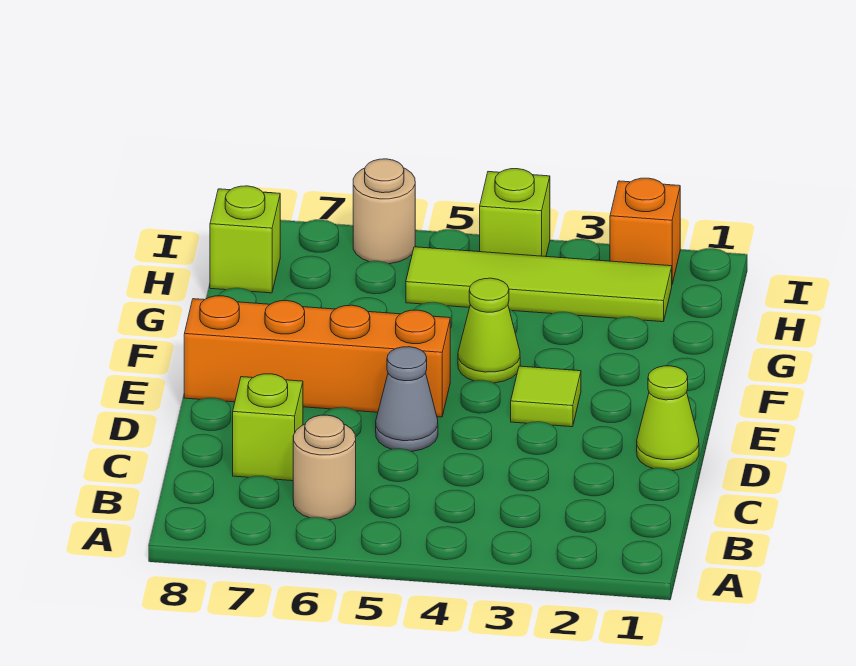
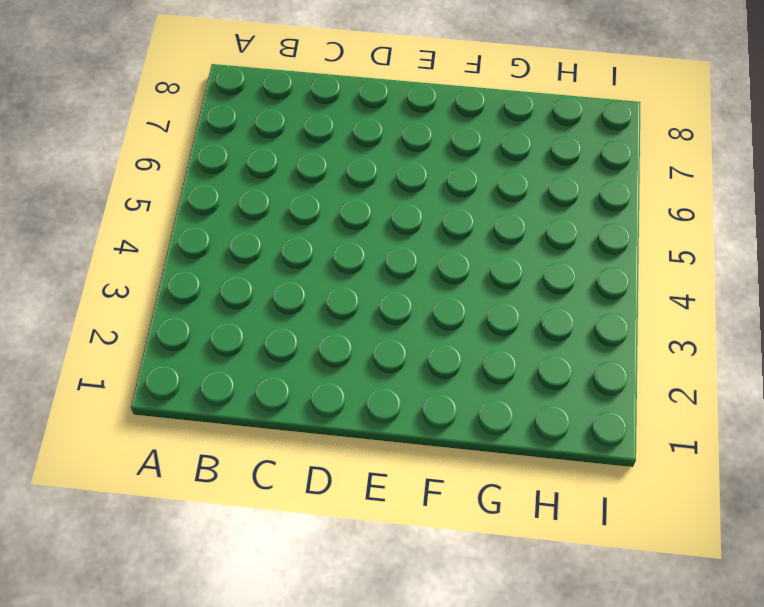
none -> tan 1x1 round brick [293,415,356,520]
none -> lime 1x1 brick [233,374,303,481]
none -> lime 1x1 cone [637,366,699,470]

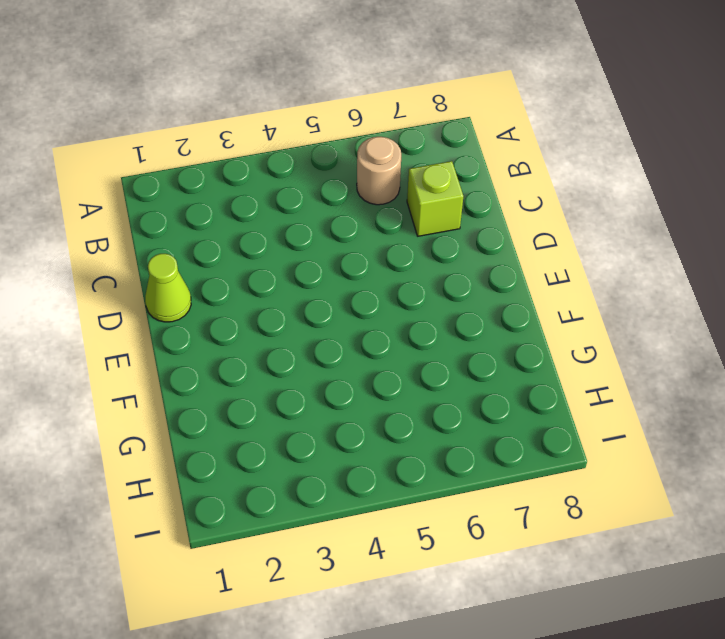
none -> grey 1x1 cone [376,347,438,451]
none -> lime 1x1 tile [511,366,581,427]
none -> orange 1x4 brick [184,296,450,417]

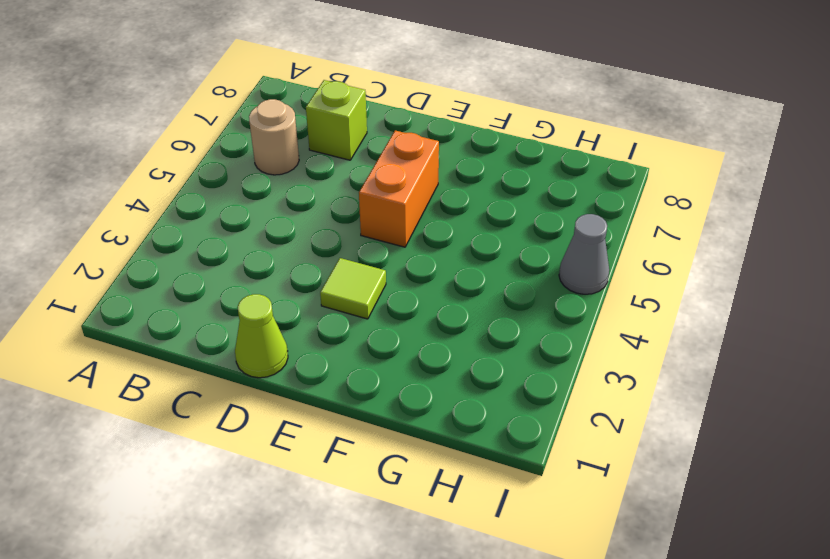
orange 1x2 brick [359,130,439,247] -> orange 1x4 brick [184,296,450,417]
grey 1x1 cone [559,214,609,294] -> grey 1x1 cone moved to [376,347,438,451]
none -> lime 1x1 cone [458,278,520,383]
none -> lime 1x4 tile [406,247,672,322]
none -> lime 1x1 brick [210,186,280,293]

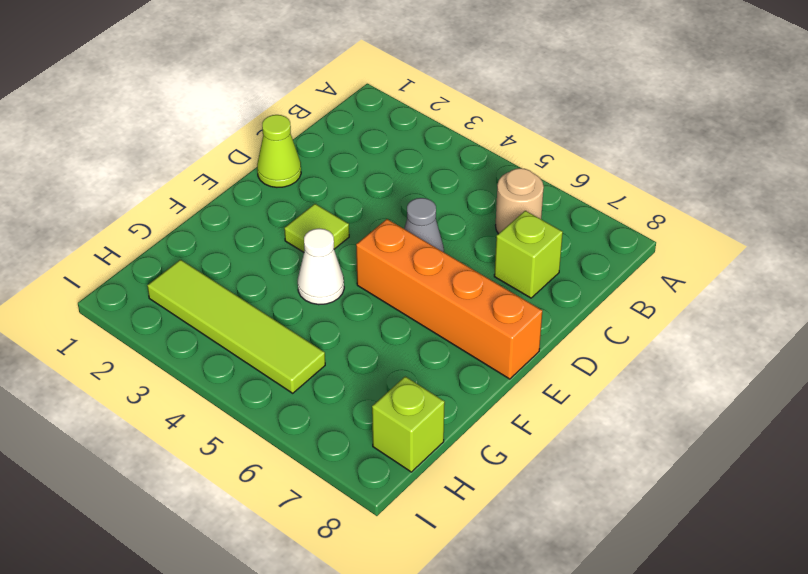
white 1x1 cone [298,229,344,305] -> lime 1x1 cone [458,278,520,383]
none -> orange 1x1 brick [610,178,680,284]
none -> lime 1x1 brick [480,169,550,257]
none -> tan 1x1 round brick [353,159,415,264]

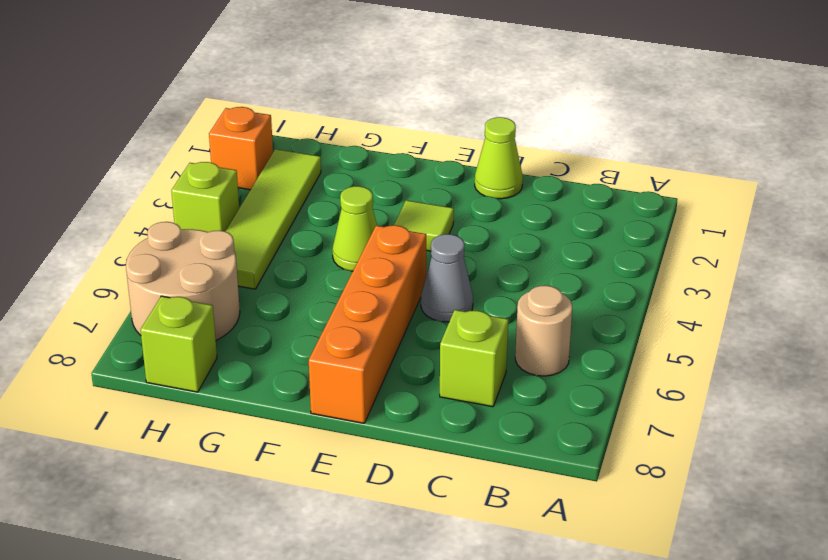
tan 2x2 round brick [126,222,240,340] -> tan 1x1 round brick [353,159,415,264]

